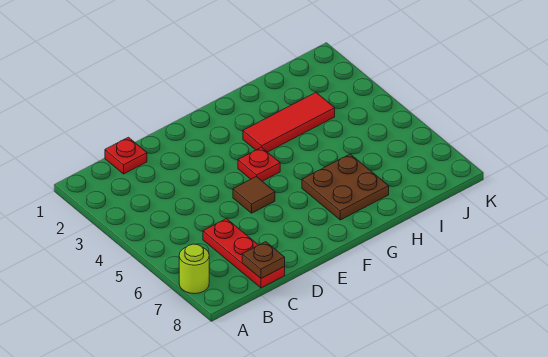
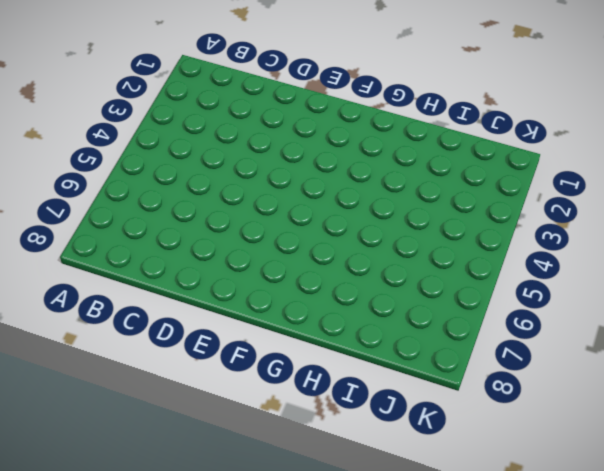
none -> lime 1x1 round brick [179,244,209,294]
none -> red 1x1 plate [105,137,147,174]

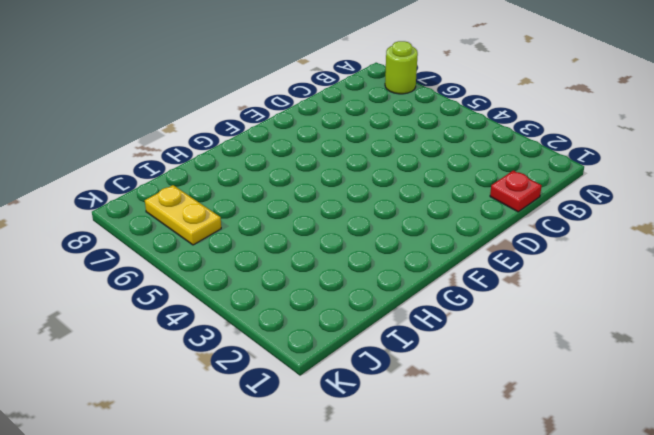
yellow 1x2 plate [145,185,221,245] -> none
none -> red 1x3 plate [203,219,285,288]
none -> brown 1x1 tile [233,177,275,213]

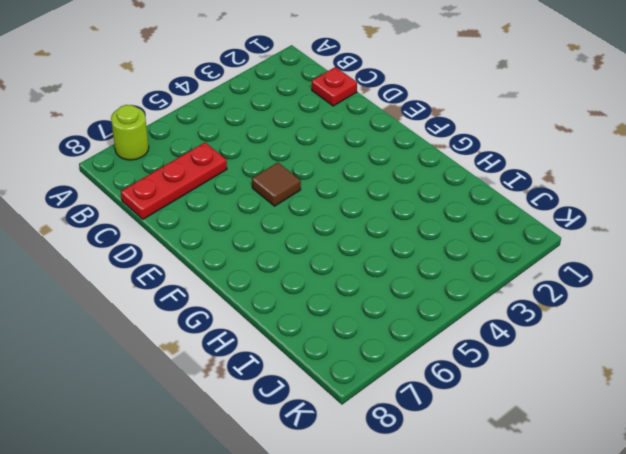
none -> red 1x1 plate [238,147,280,181]
none -> red 1x3 tile [243,93,335,152]

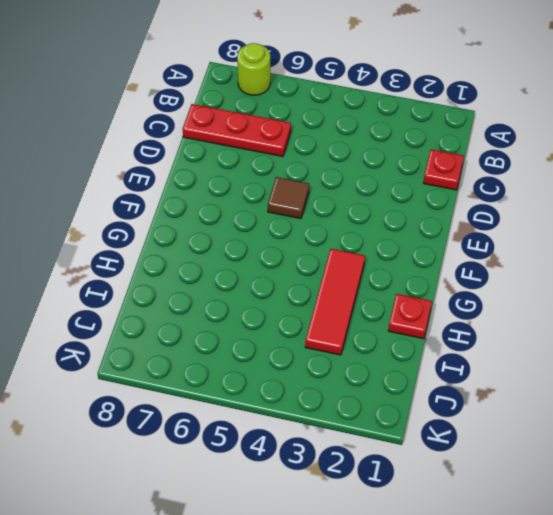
red 1x1 plate [388,294,432,339] -> red 1x1 plate moved to [238,147,280,181]
none -> brown 2x2 plate [302,154,389,220]
none -> brown 1x1 plate [242,242,285,278]

